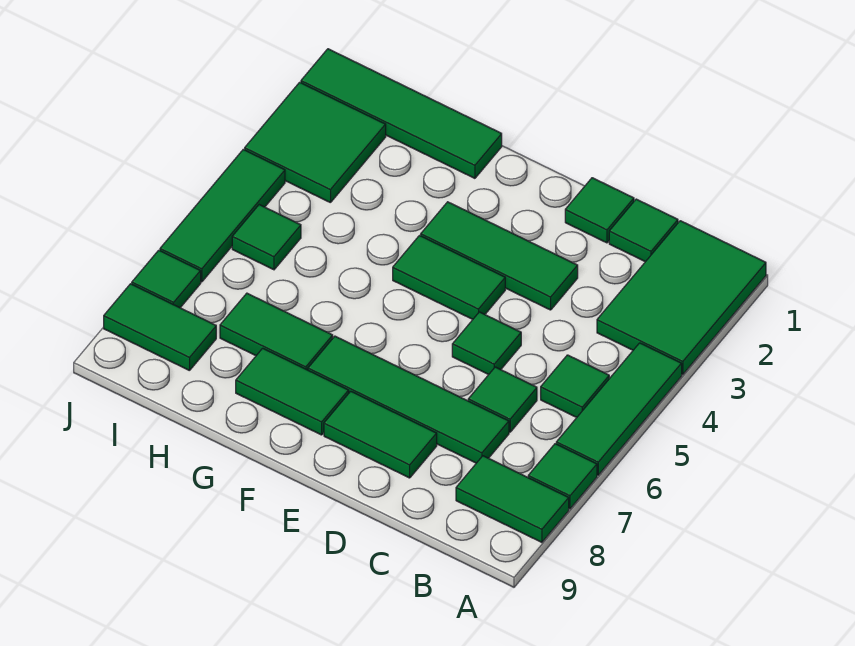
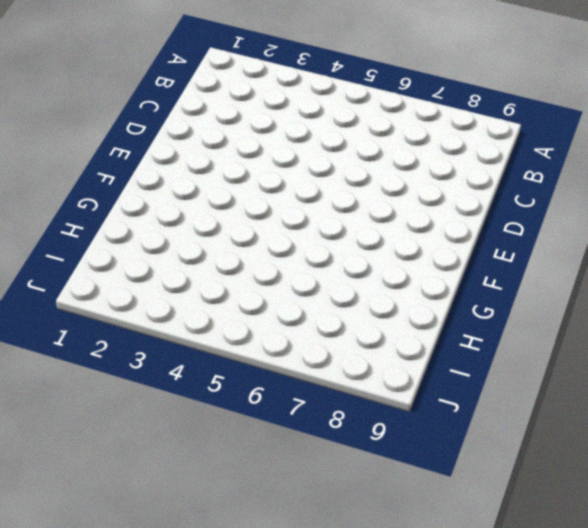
none -> green 2x3 tile [597,221,766,375]
none -> green 1x3 tile [556,343,682,475]
none -> green 1x1 tile [528,444,597,509]

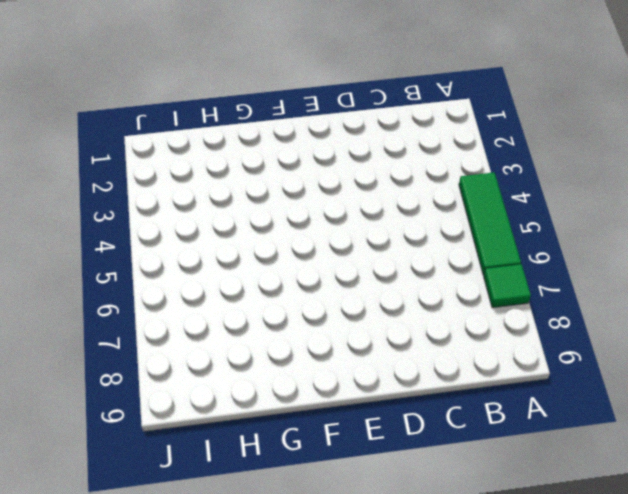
none -> green 2x3 tile [597,221,766,375]
none -> green 1x2 tile [456,456,569,542]
none -> green 1x1 tile [541,355,609,417]

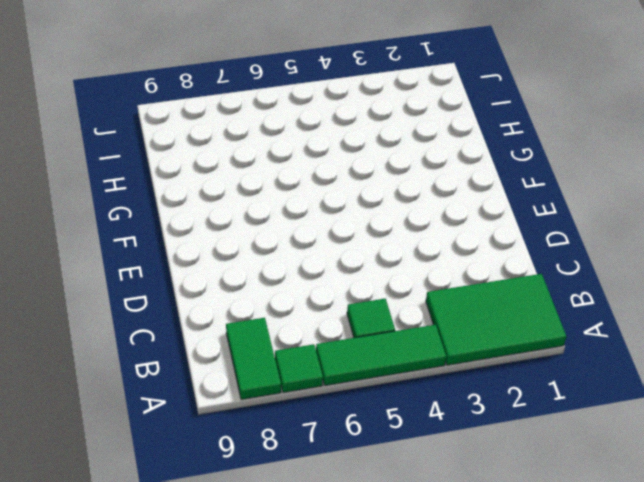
none -> green 1x1 tile [609,199,678,262]
none -> green 1x1 tile [468,367,537,432]
none -> green 1x4 tile [308,336,509,463]

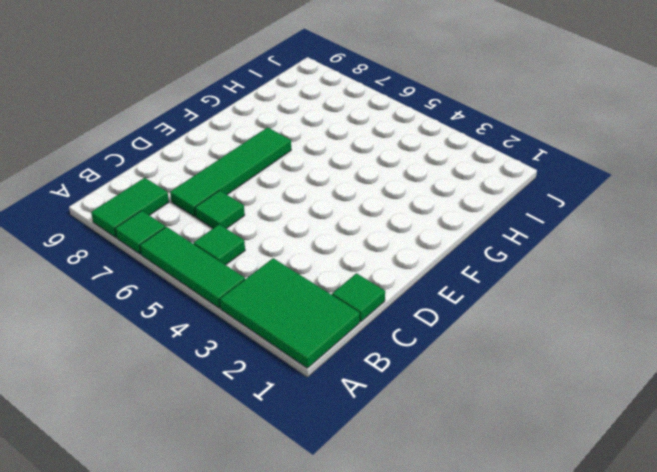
none -> green 1x1 tile [565,178,634,243]
none -> green 1x3 tile [421,202,578,310]
none -> green 1x1 tile [452,312,521,375]

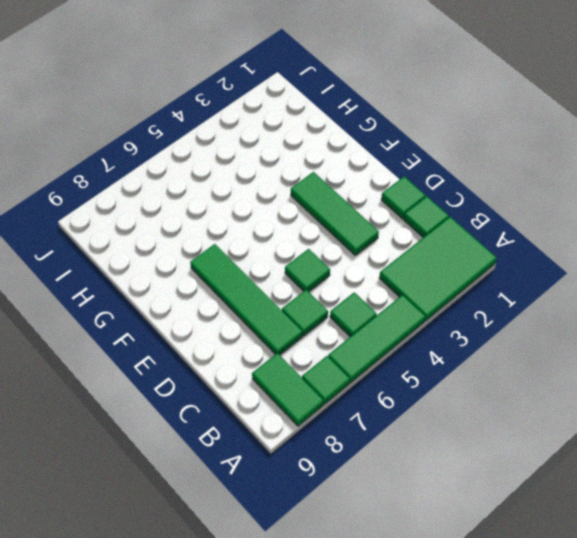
none -> green 1x2 tile [324,391,437,478]
none -> green 1x2 tile [393,236,505,319]
none -> green 1x2 tile [236,348,349,435]

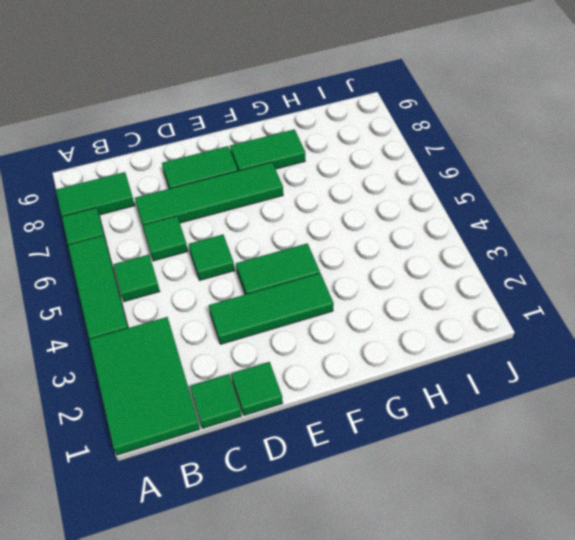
none -> green 1x4 tile [301,49,502,178]
none -> green 1x2 tile [220,293,333,370]
none -> green 2x2 tile [245,82,386,203]

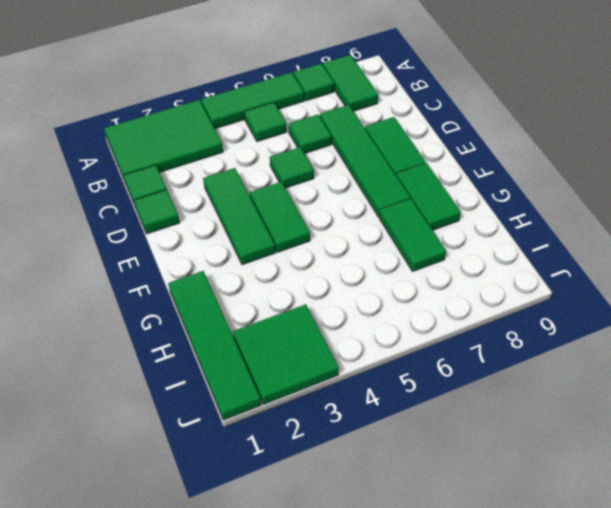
none -> green 1x1 tile [232,205,301,270]
none -> green 1x2 tile [104,284,216,371]
none -> green 1x3 tile [160,150,285,282]

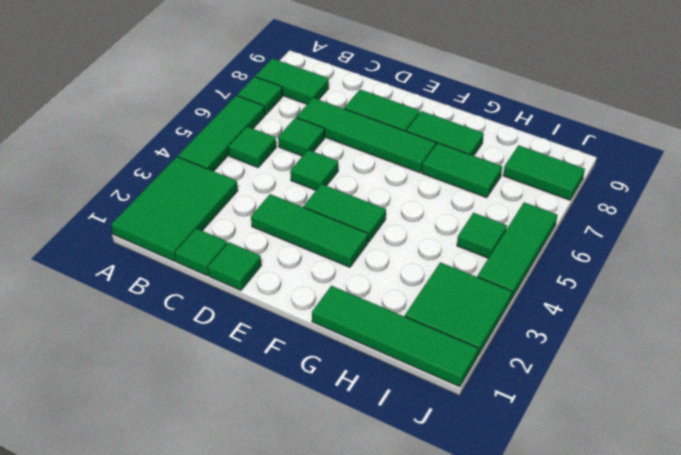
none -> green 1x1 tile [132,250,201,308]

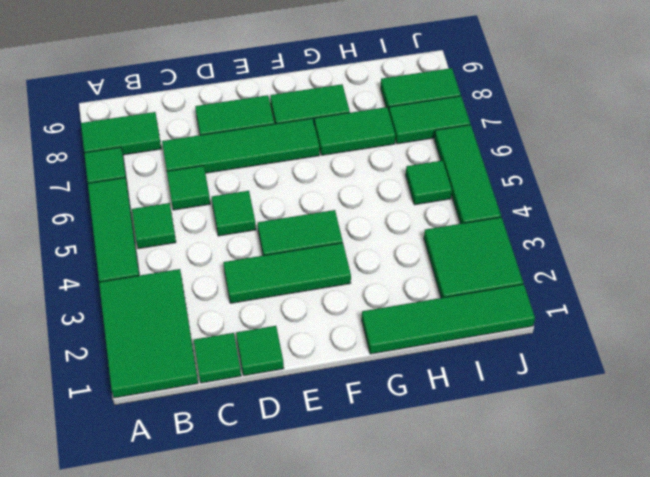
green 1x2 tile [389,96,470,144] -> green 1x1 tile [132,250,201,308]

